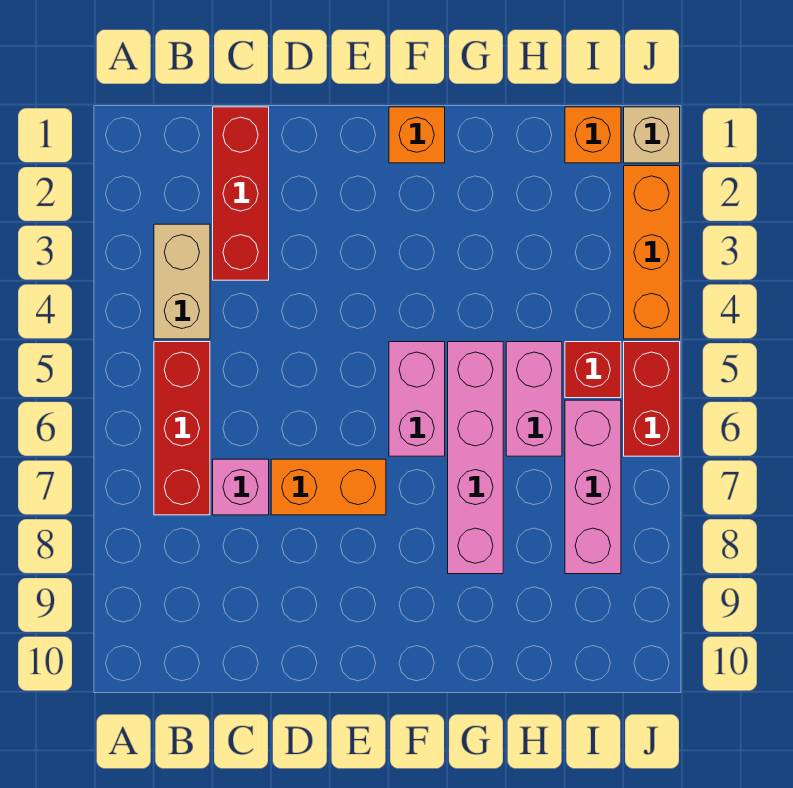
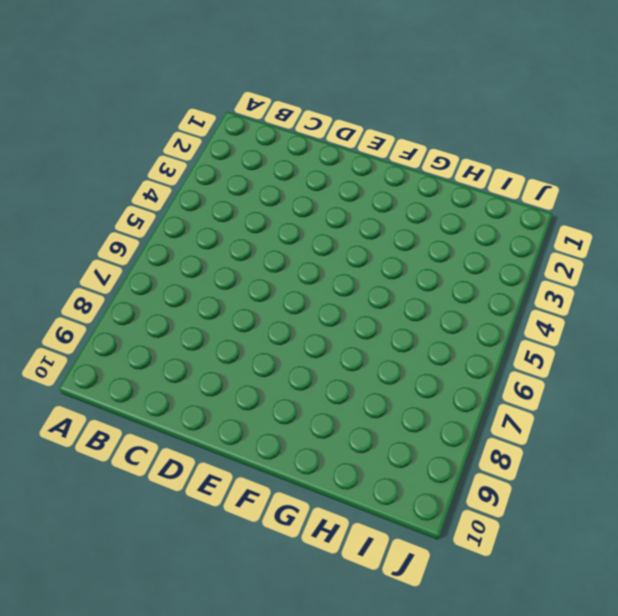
none -> tan 1x2 brick [154,224,210,339]
none -> red 1x3 brick [154,342,210,515]
none -> red 1x3 brick [213,107,269,280]

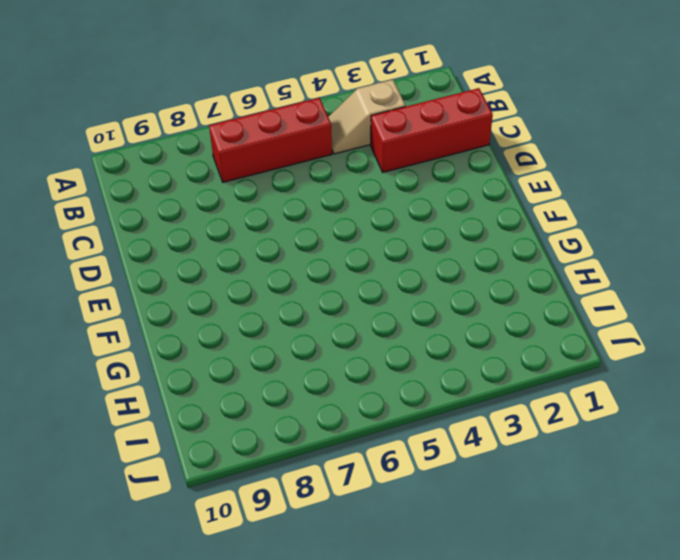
tan 1x2 slope [328,80,406,154] -> tan 1x2 brick [154,224,210,339]
none -> pink 1x1 brick [213,459,269,515]
none -> orange 1x2 brick [271,459,386,515]
none -> orange 1x1 brick [389,107,445,163]

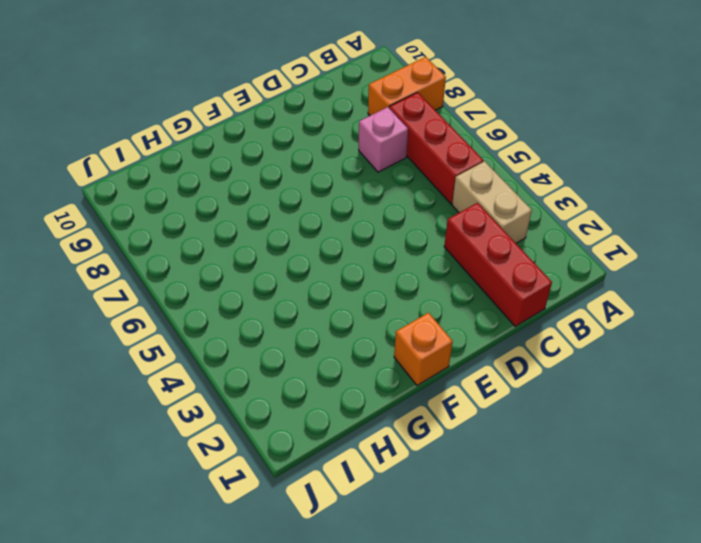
orange 1x2 brick [368,57,446,116] -> orange 1x2 brick moved to [271,459,386,515]
none -> pink 1x2 brick [389,342,445,456]
none -> pink 1x4 brick [448,342,503,574]
none -> pink 1x2 brick [506,342,562,456]

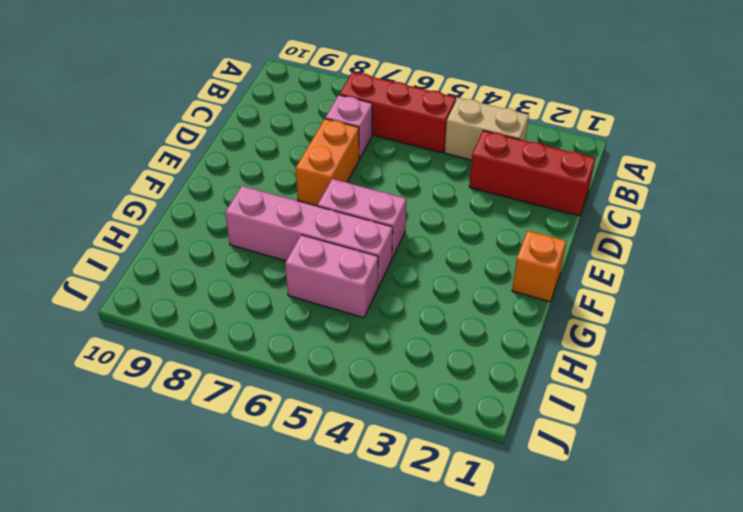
none -> orange 1x1 brick [565,107,621,163]
none -> red 1x1 brick [565,342,621,398]
none -> pink 1x3 brick [565,400,621,574]

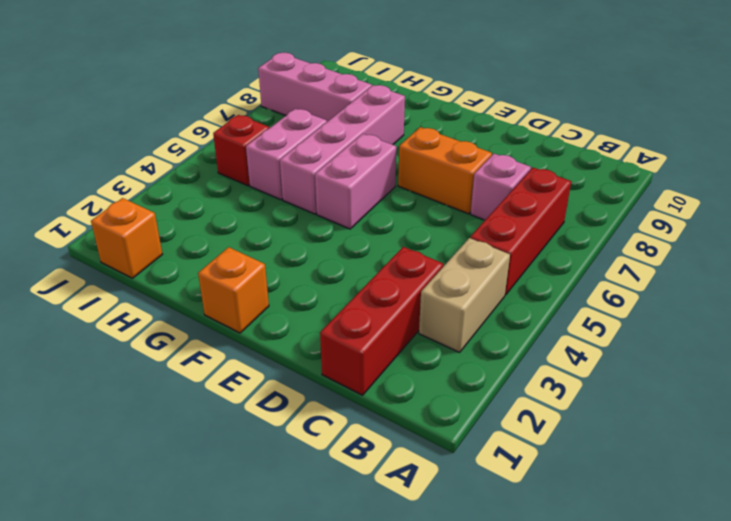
pink 1x3 brick [258,53,372,122] -> pink 1x3 brick turned to [565,400,621,574]
none -> tan 1x1 brick [624,107,680,163]
none -> orange 1x3 brick [624,166,680,339]
none -> red 1x2 brick [624,342,680,456]

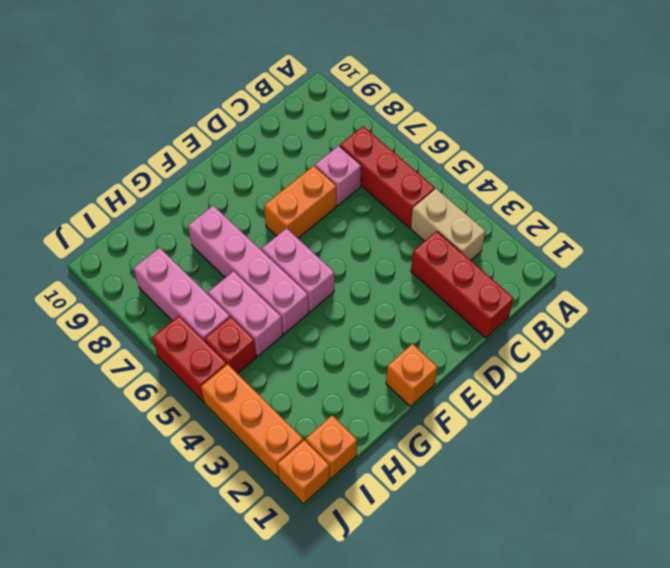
orange 1x1 brick [277,440,330,504] -> tan 1x1 brick [624,107,680,163]

